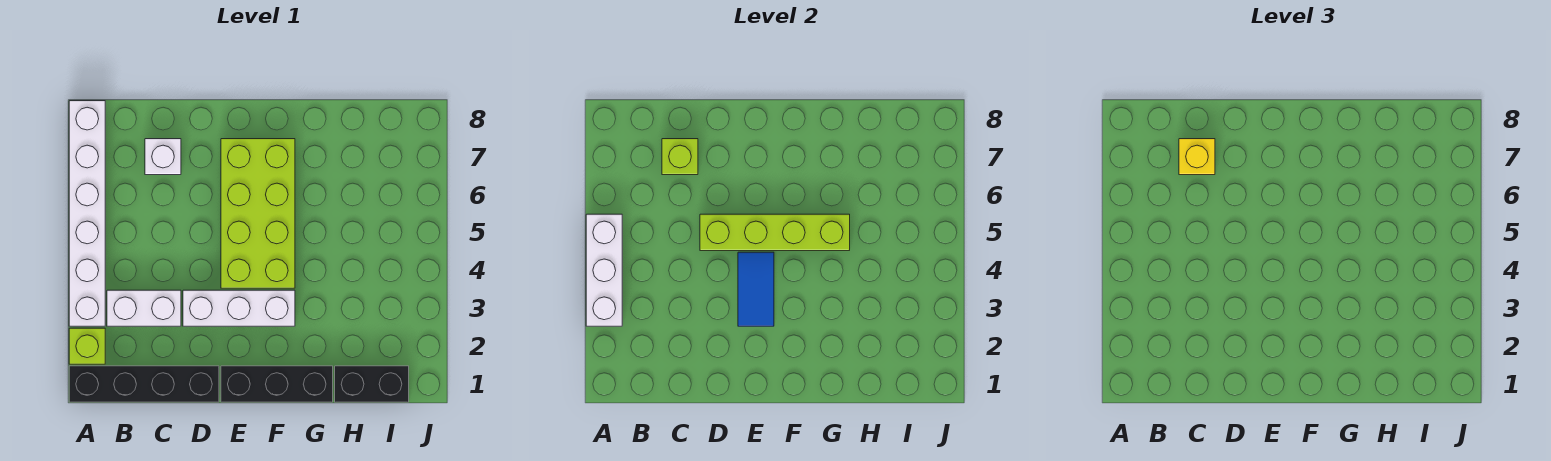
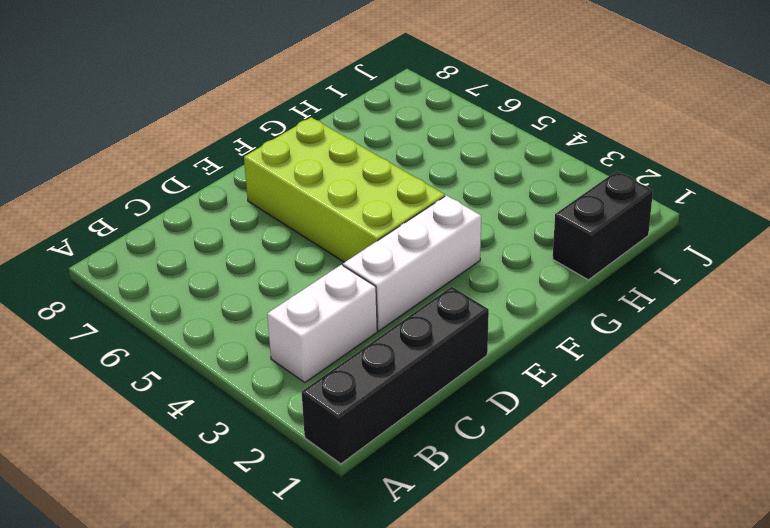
none -> lime 1x1 brick [69,328,105,364]
none -> white 1x6 brick [69,101,105,326]
none -> white 1x1 brick [145,139,181,175]

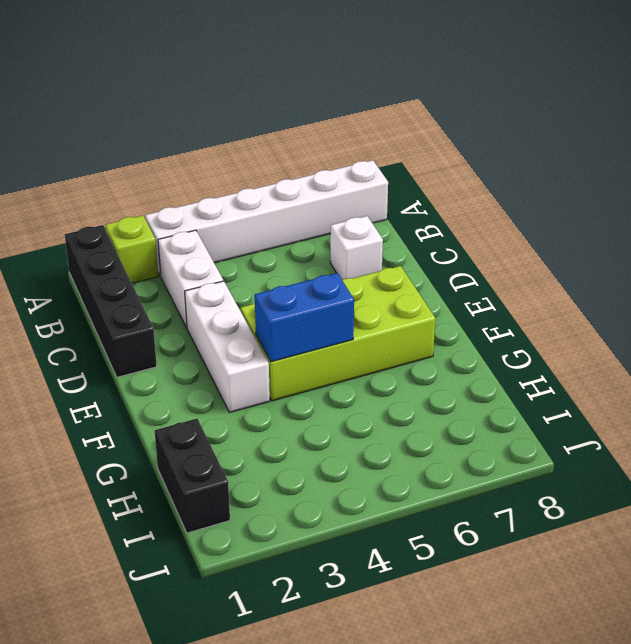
blue 1x2 brick [255,273,354,362] -> lime 1x4 brick [700,214,850,251]
none -> black 1x3 brick [221,366,333,402]
none -> white 1x3 brick [586,214,622,326]
none -> lime 1x1 brick [662,139,698,175]

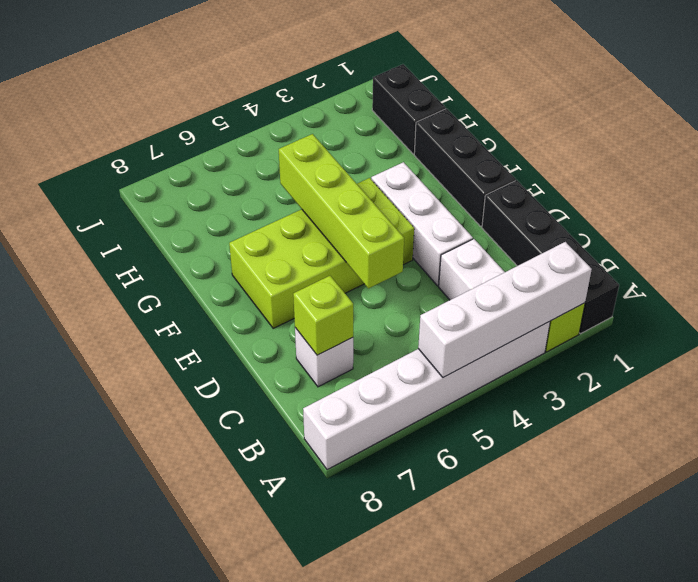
white 1x4 brick [418,242,592,377] -> white 1x3 brick [586,214,622,326]
none -> blue 1x2 tile [738,252,774,326]
none -> yellow 1x1 brick [1179,139,1215,175]

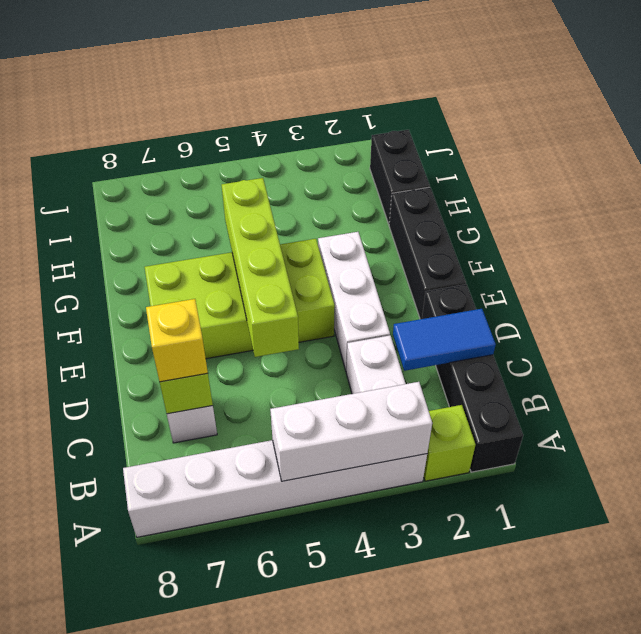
blue 1x2 tile [393,309,496,371] -> blue 1x2 tile moved to [738,252,774,326]

